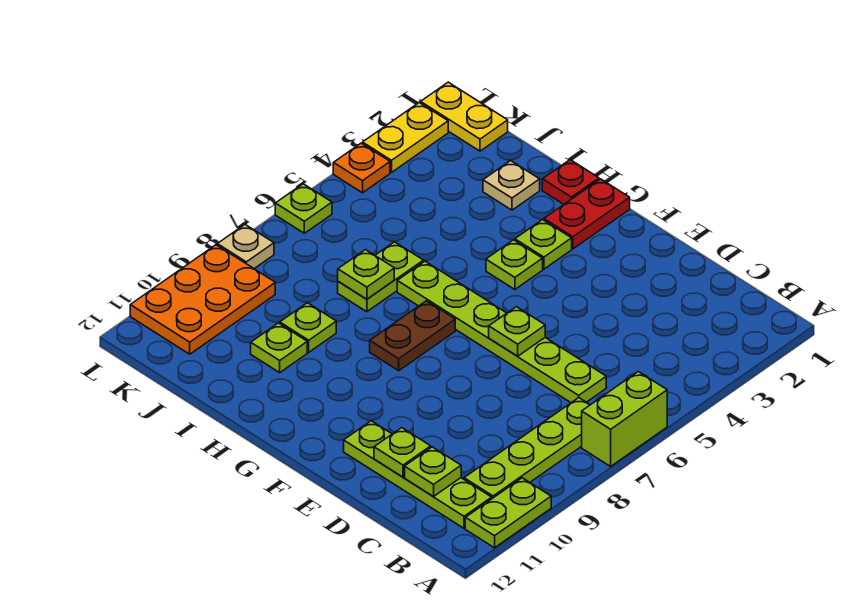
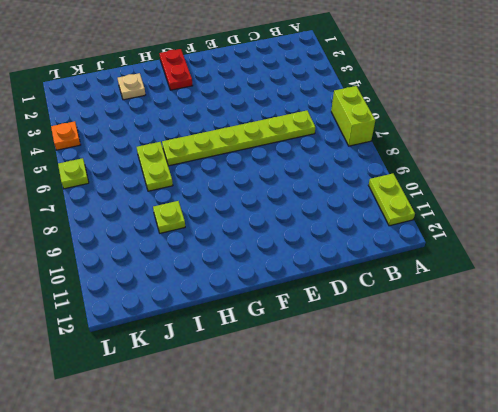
none -> lime 1x4 plate [464,398,590,498]
none -> lime 1x4 plate [344,421,492,528]
none -> lime 1x1 plate [515,220,572,269]

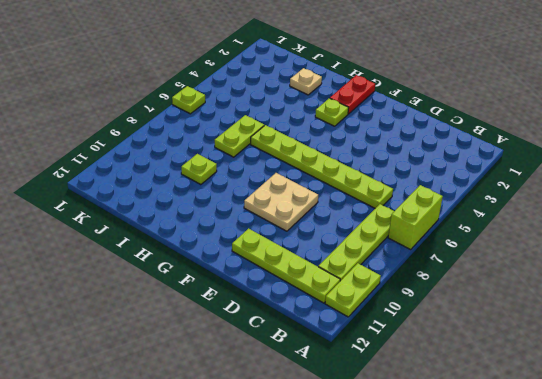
tan 2x2 plate [244,173,318,231] -> none
none -> lime 1x1 plate [486,240,543,289]
none -> brown 1x2 plate [370,301,455,371]
none -> red 1x1 plate [542,160,599,204]

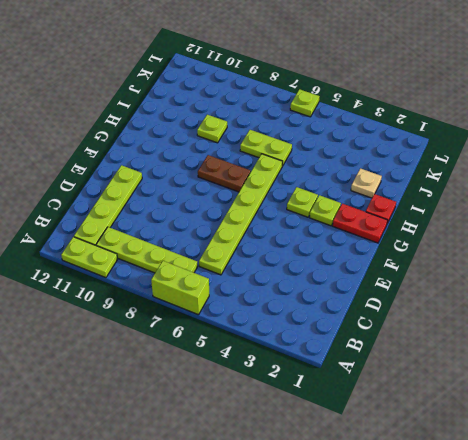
none -> lime 1x1 plate [251,323,307,373]
none -> yellow 1x2 plate [421,82,508,151]
none -> orange 2x3 plate [130,245,275,354]

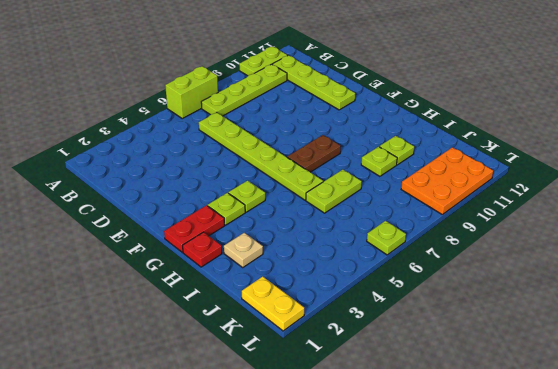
none -> yellow 1x2 plate [363,103,448,172]
none -> orange 1x1 plate [333,143,390,193]
none -> tan 1x1 plate [217,225,274,269]

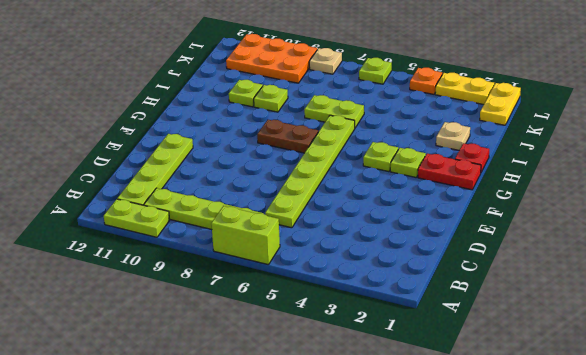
none -> lime 1x1 plate [405,447,461,496]
none -> lime 1x1 plate [374,428,431,477]
none -> lime 1x1 plate [489,307,545,356]

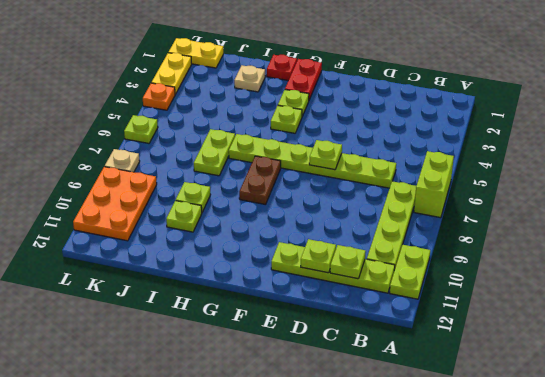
none -> lime 1x1 plate [338,250,394,299]

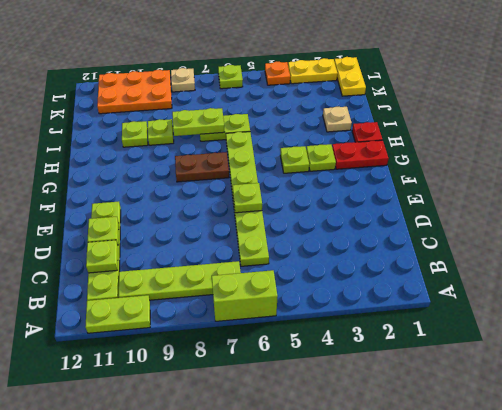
lime 1x2 plate [172,108,225,136] -> lime 1x1 plate [338,250,394,299]

